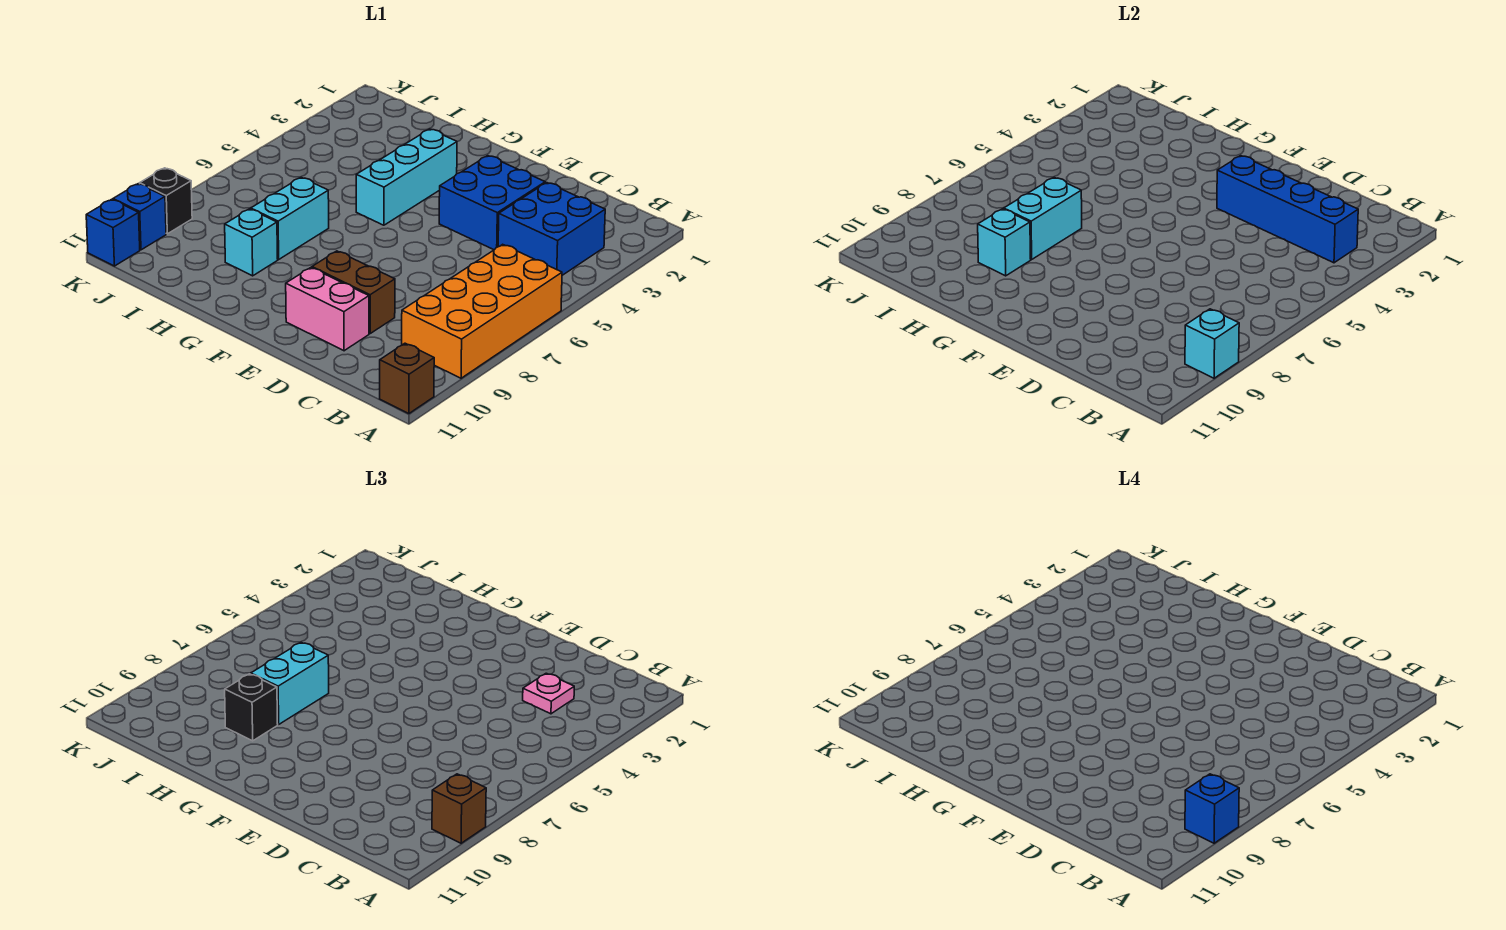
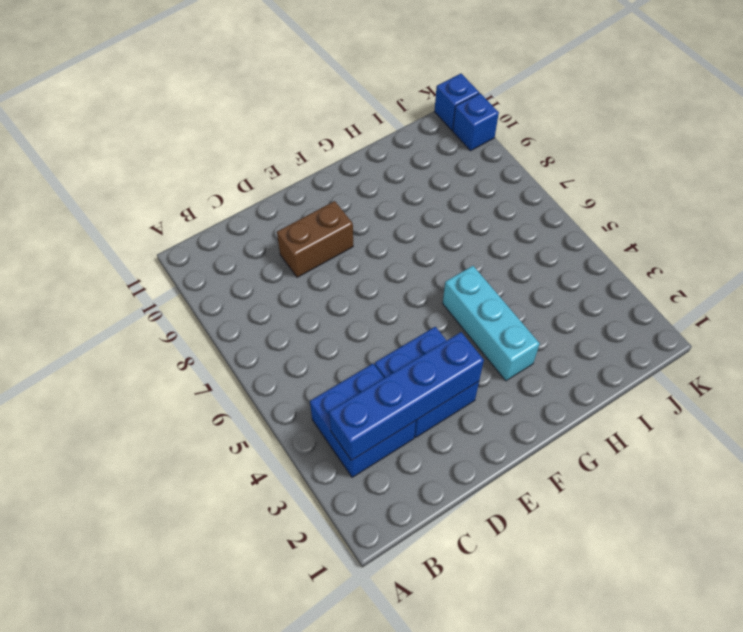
none -> orange 2x4 brick [402,244,562,378]
none -> brown 1x1 brick [380,343,434,414]
none -> pink 1x2 brick [286,268,369,351]

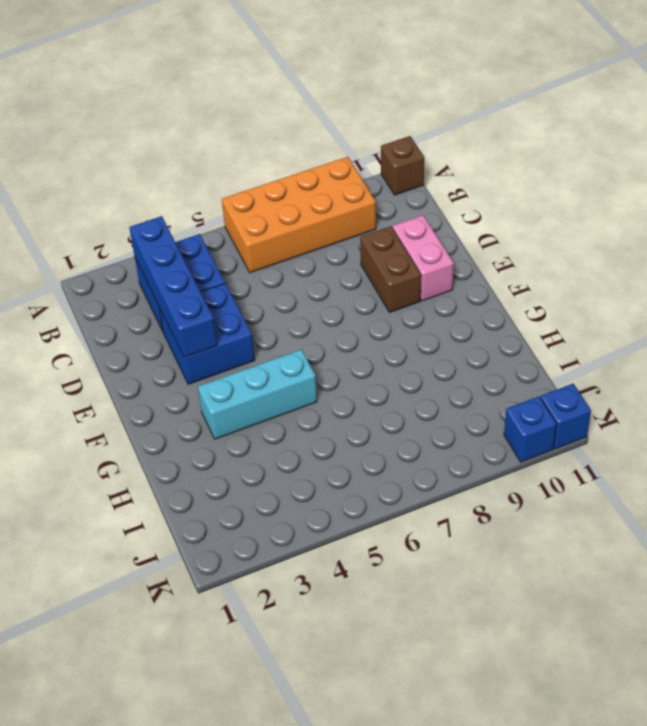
none -> cyan 1x2 brick [251,177,329,259]
none -> cyan 1x1 brick [225,209,278,276]
none -> black 1x1 brick [140,168,192,234]

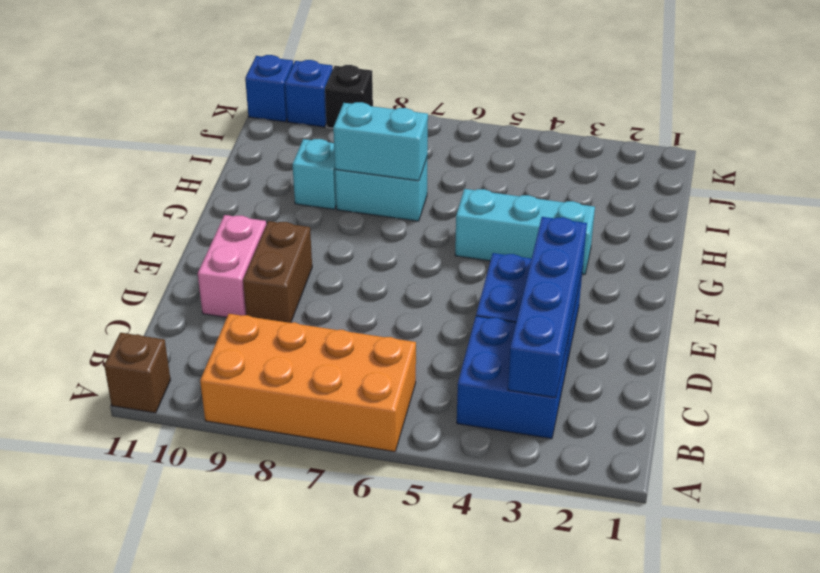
none -> cyan 1x1 brick [1185,309,1239,378]
none -> cyan 1x1 brick [978,209,1031,276]
none -> brown 1x1 brick [432,774,486,843]

